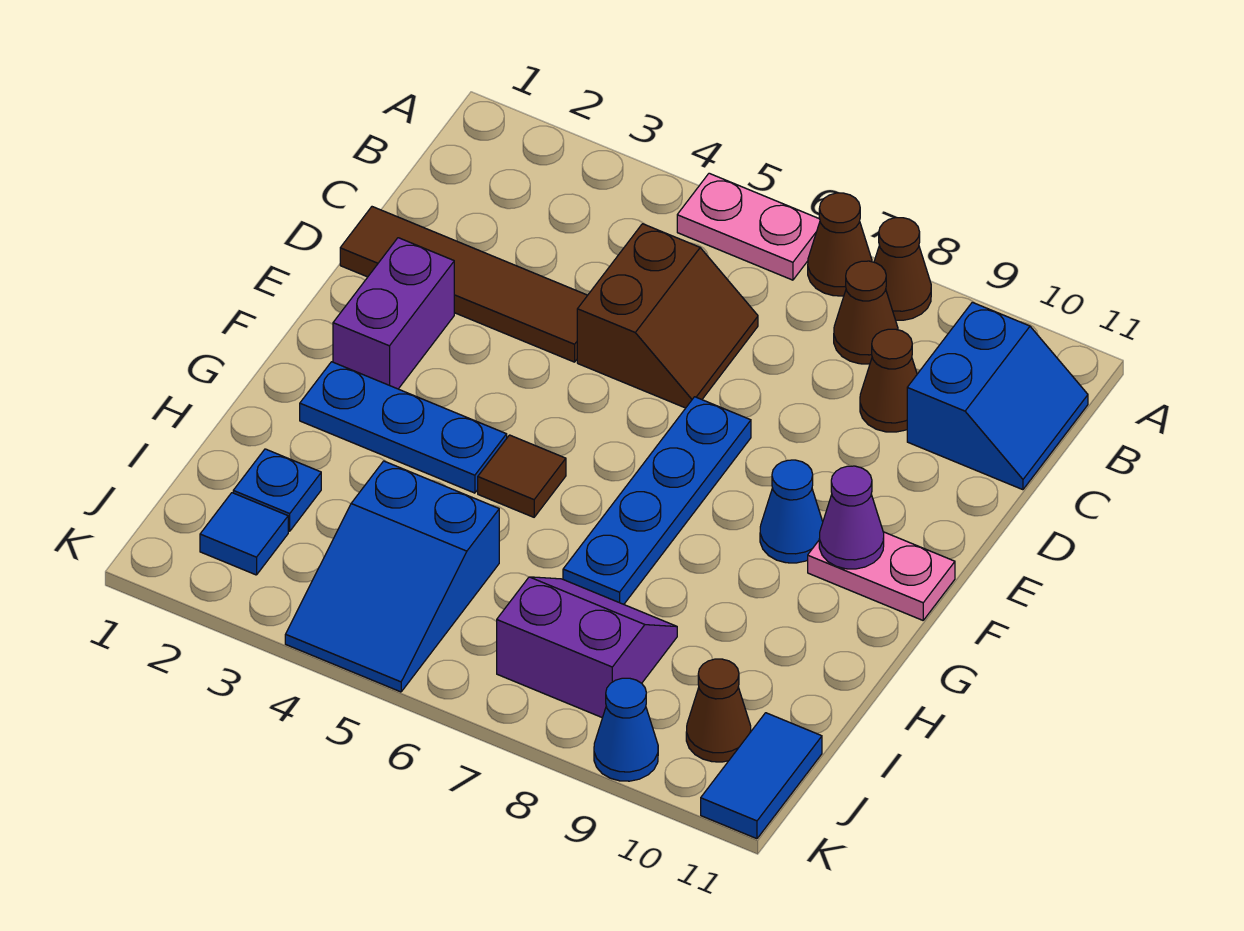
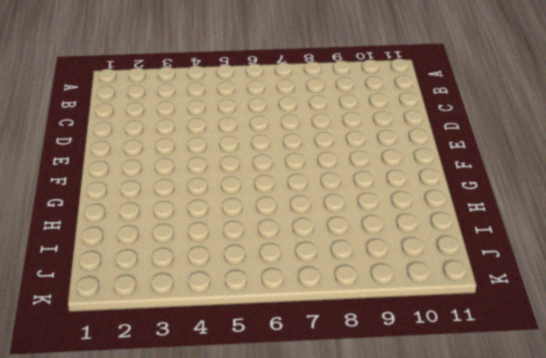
none -> pink 1x2 plate [677,173,820,280]
none -> brown 1x1 cone [808,193,872,296]
none -> brown 1x1 cone [874,218,931,320]

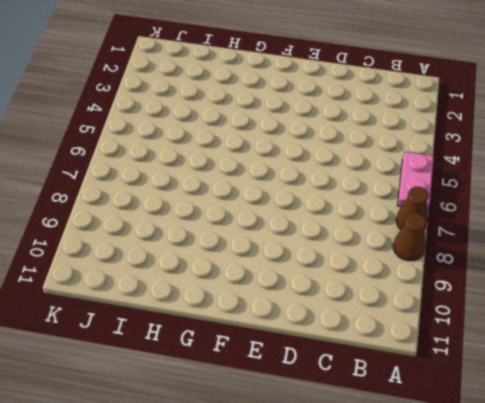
none -> brown 1x1 cone [834,261,898,364]
none -> blue 2x2 slope [907,302,1088,490]
none -> brown 2x2 slope [577,224,758,408]

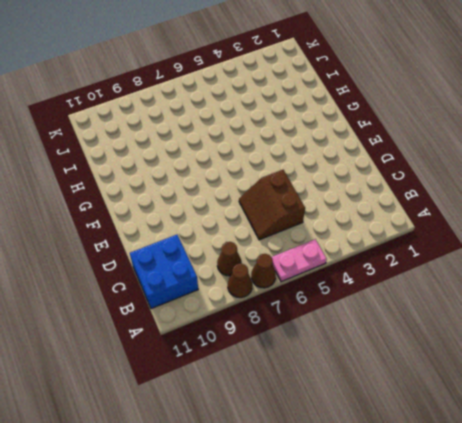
blue 2x2 brick [130,235,198,309] -> blue 2x2 slope [907,302,1088,490]
none -> brown 1x1 cone [860,329,917,432]
none -> brown 1x4 tile [340,207,588,362]
none -> purple 1x2 brick [333,238,454,389]

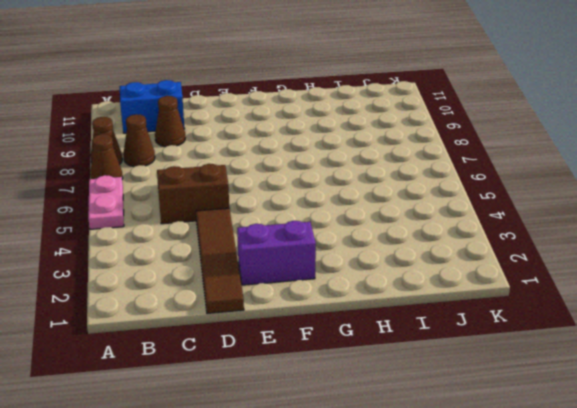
none -> blue 1x4 plate [563,397,751,604]
none -> blue 1x1 cone [760,460,823,563]
none -> pink 1x2 plate [808,532,955,620]

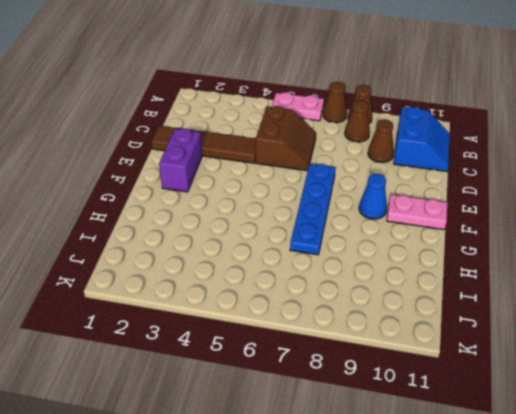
none -> blue 1x3 plate [300,362,507,493]
none -> brown 1x1 tile [478,435,566,517]
none -> blue 1x1 plate [233,449,321,531]

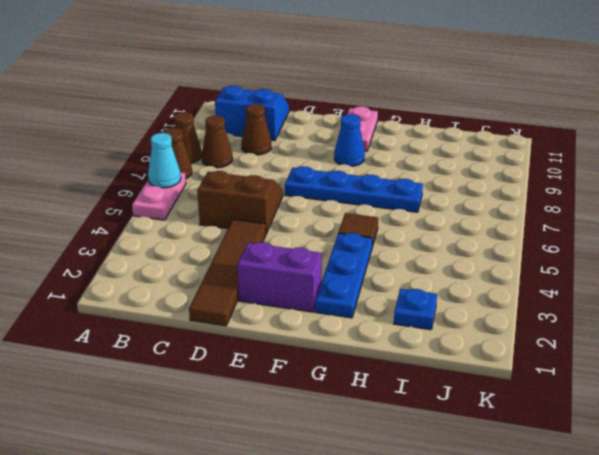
cyan 1x1 cone [148,133,181,188] -> none
none -> blue 2x3 slope [285,461,499,692]
none -> purple 2x2 slope [497,577,677,718]
none -> blue 1x1 tile [200,493,288,575]

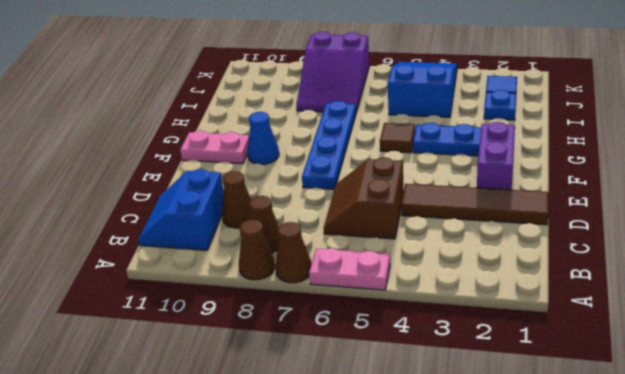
purple 2x3 slope [296,32,369,112] -> purple 2x2 slope [497,577,677,718]
none -> brown 1x1 cone [686,659,751,762]
none -> blue 1x2 tile [701,713,822,839]
none -> blue 1x1 cone [594,678,658,781]

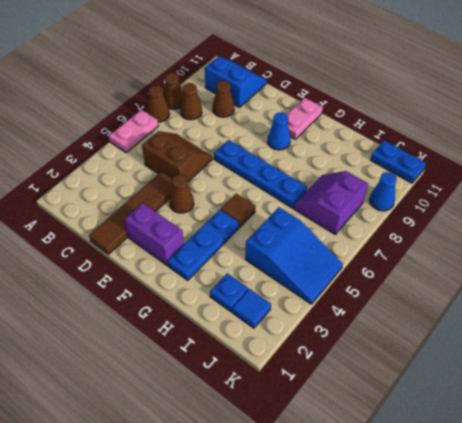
brown 1x1 cone [169,175,194,213] -> brown 1x1 cone moved to [686,659,751,762]
blue 1x2 plate [370,141,426,183] -> blue 1x2 tile [701,713,822,839]
none -> purple 1x1 cone [819,466,884,569]

